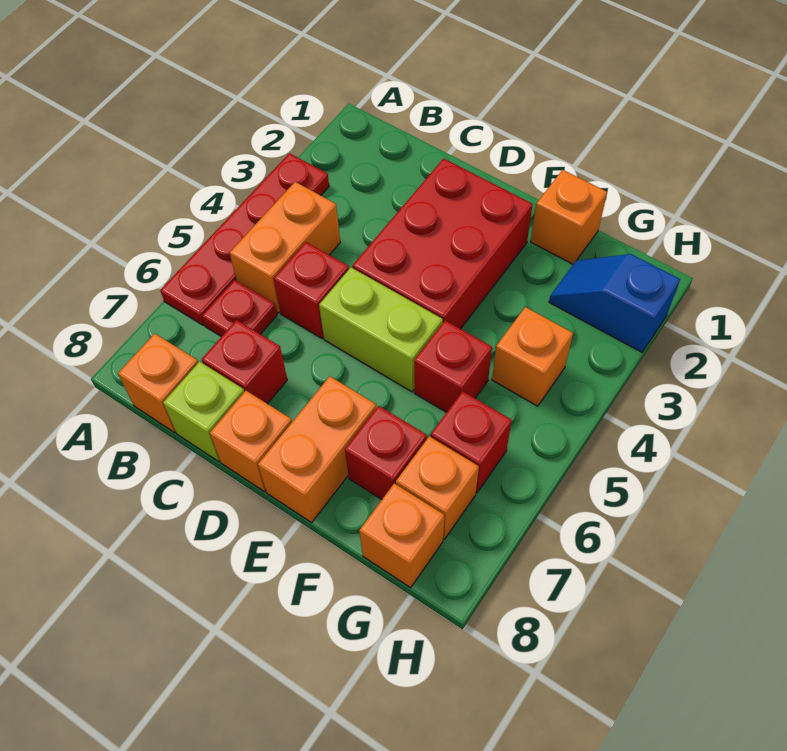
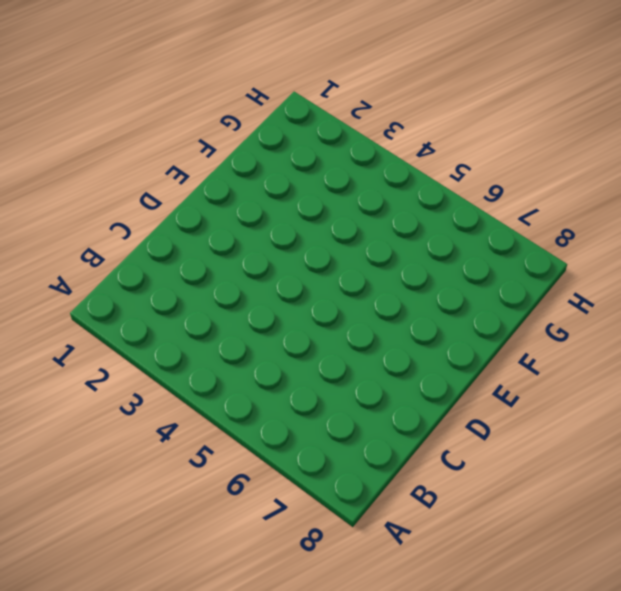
none -> red 1x4 plate [160,153,329,325]
none -> orange 1x2 brick [230,182,340,313]
none -> red 1x1 plate [202,280,277,337]

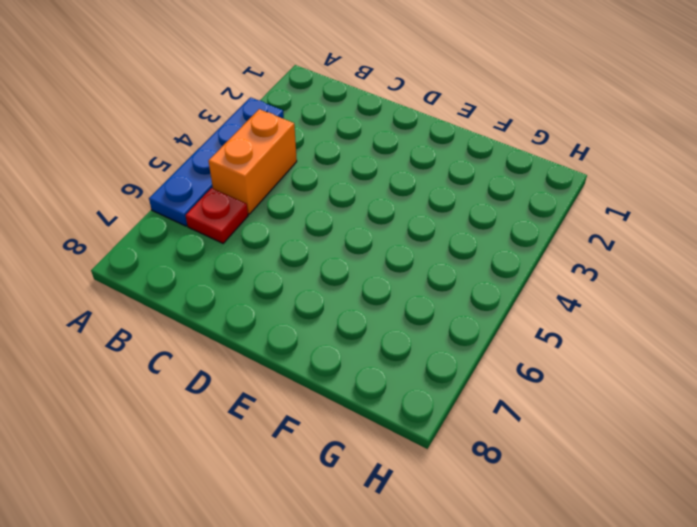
blue 1x4 plate [149,97,284,226] -> red 1x4 plate [160,153,329,325]
none -> orange 1x1 brick [118,334,198,433]
none -> red 1x1 brick [274,242,349,338]
none -> red 1x1 brick [202,320,287,404]

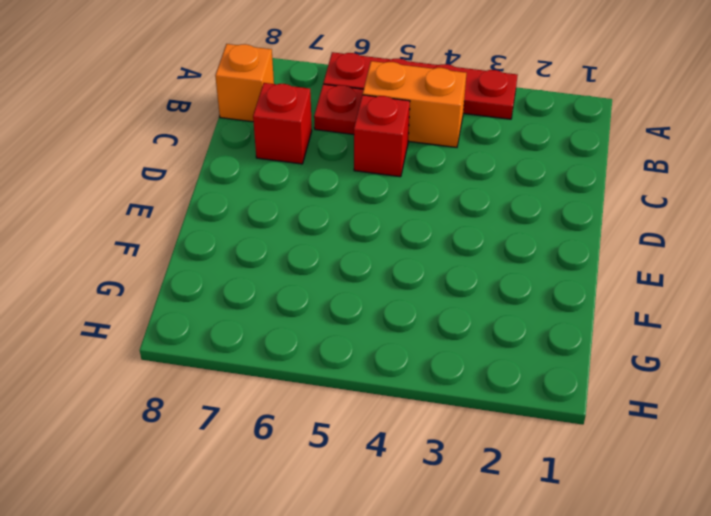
none -> lime 1x1 brick [163,362,244,462]
none -> red 2x3 brick [352,159,533,329]
none -> lime 1x2 brick [319,268,443,392]

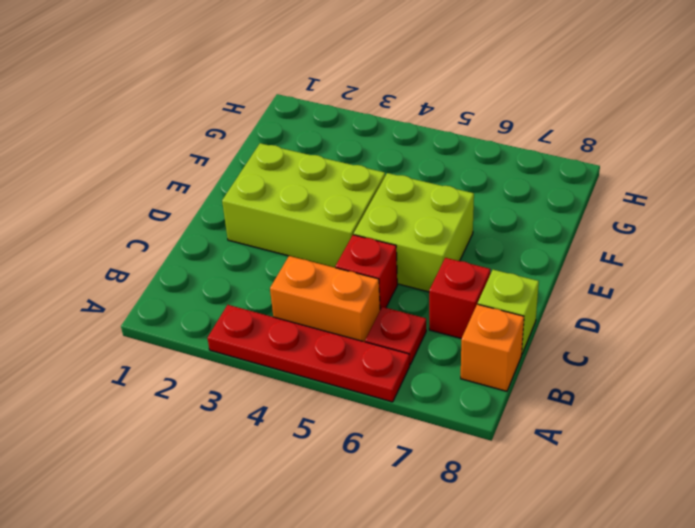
lime 2x3 brick [222,143,385,268] -> red 2x3 brick [352,159,533,329]
lime 2x2 brick [354,173,474,292] -> lime 1x2 brick [319,268,443,392]
none -> orange 1x1 brick [210,391,292,492]
none -> orange 1x2 brick [258,376,376,523]
none -> orange 1x1 brick [531,170,607,264]

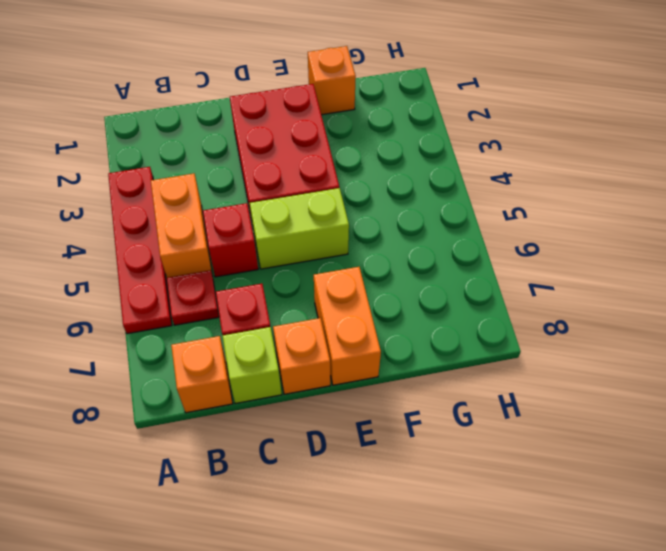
none -> red 1x1 brick [414,320,492,412]
none -> red 1x1 brick [345,406,427,500]
none -> blue 1x2 slope [549,254,680,352]

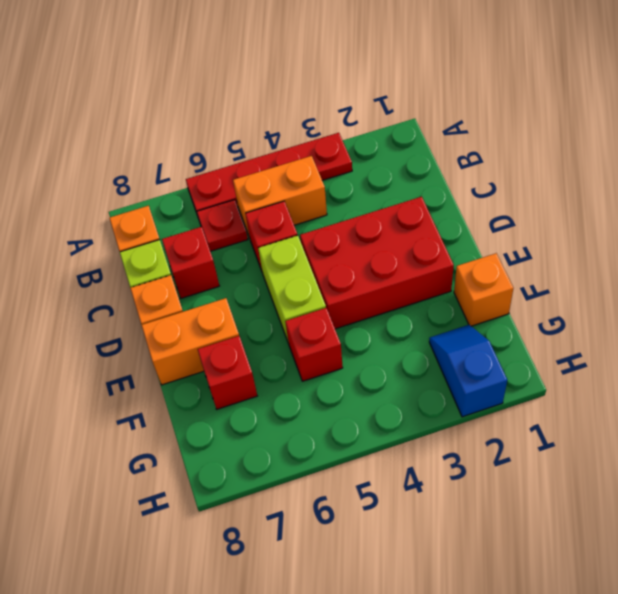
none -> orange 1x1 brick [492,307,573,406]
none -> red 1x1 brick [431,391,512,493]
none -> orange 1x1 brick [396,436,479,539]

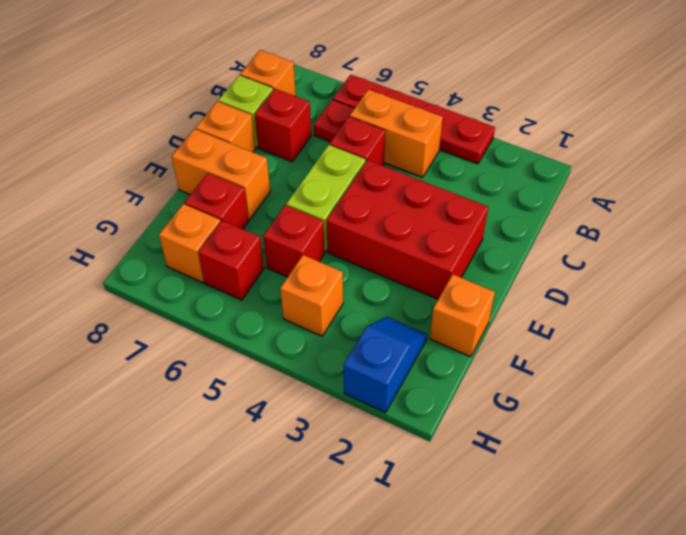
none -> orange 1x1 brick [359,483,444,588]

